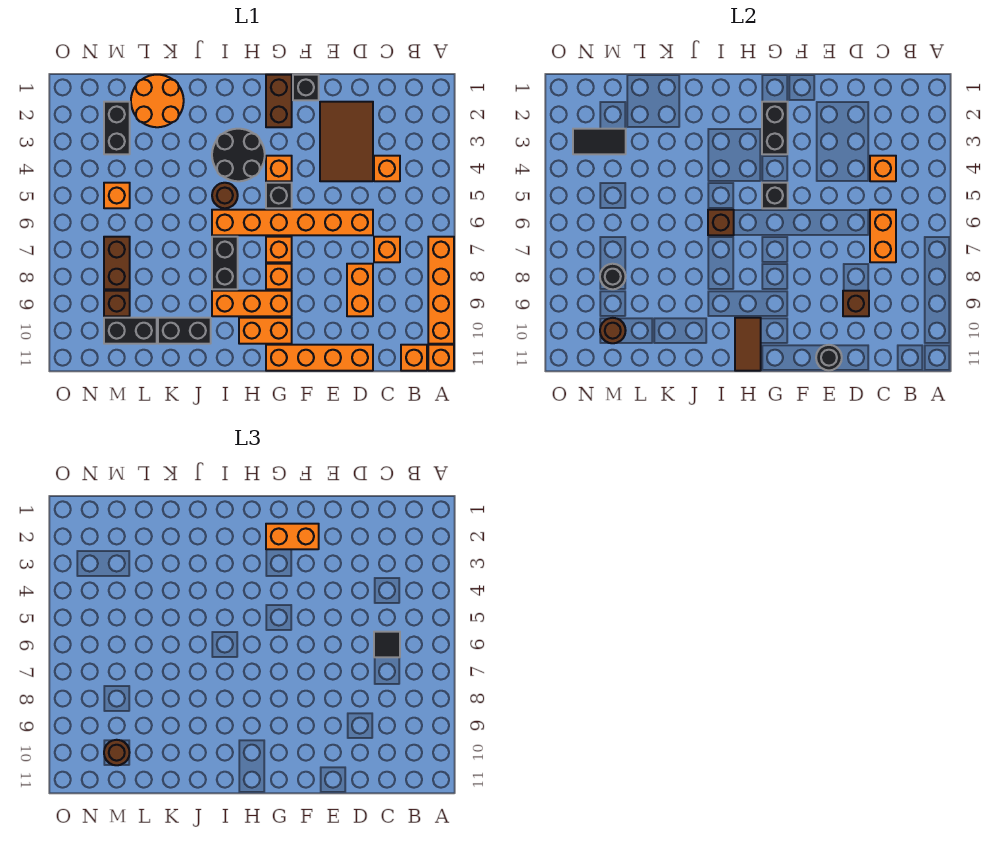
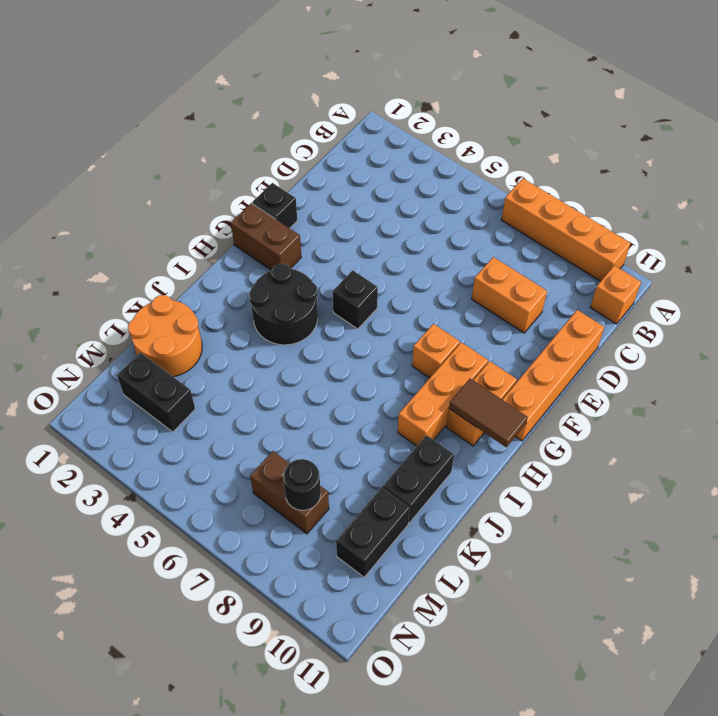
none -> orange 1x1 brick [428,345,454,371]
none -> orange 1x1 brick [374,156,400,181]
none -> orange 1x1 brick [374,237,400,262]
none -> brown 2x3 tile [320,102,373,181]

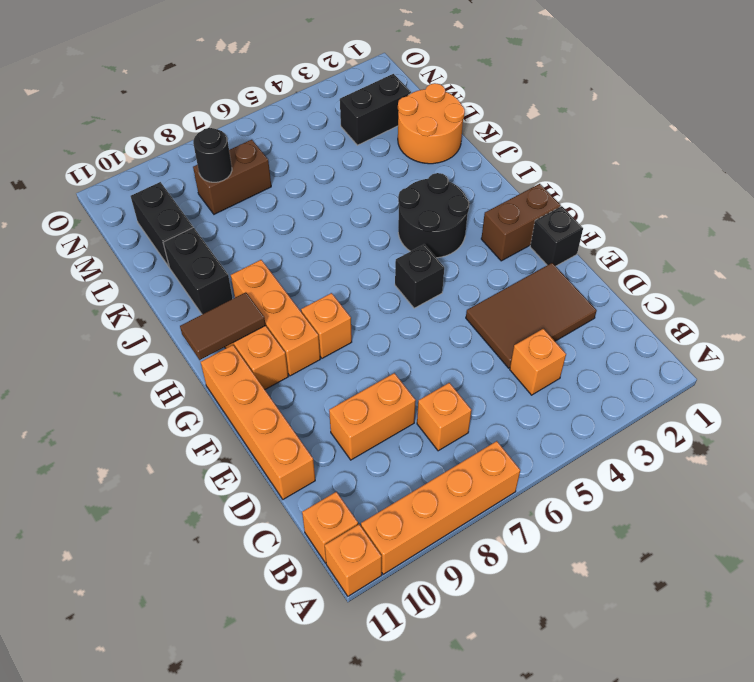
none -> orange 1x6 brick [212,210,373,235]
none -> orange 1x1 brick [266,156,292,181]
none -> orange 1x1 brick [266,237,292,262]
none -> brown 1x1 round brick [212,183,238,208]

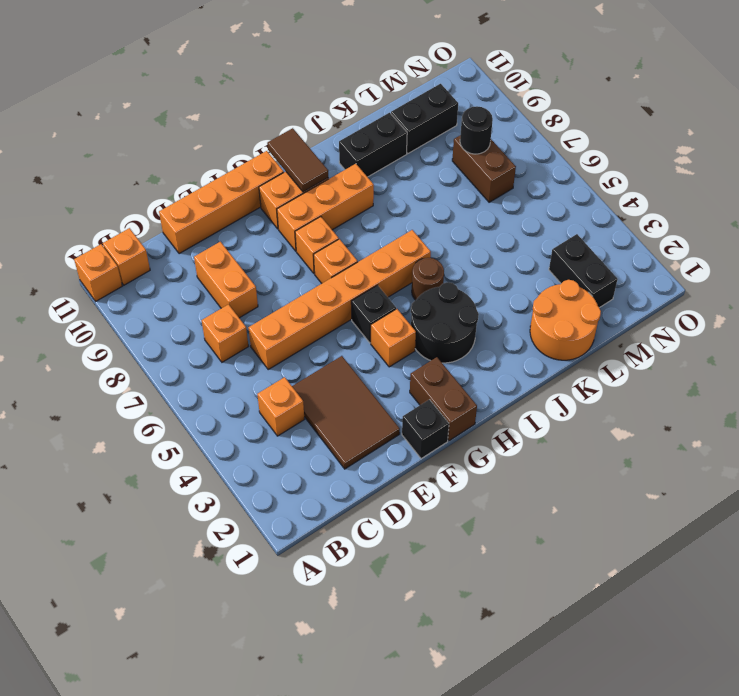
none -> orange 1x4 brick [428,237,454,344]
none -> black 1x2 brick [212,237,238,289]
none -> orange 1x1 brick [104,183,130,208]
none -> brown 1x1 brick [104,291,130,316]

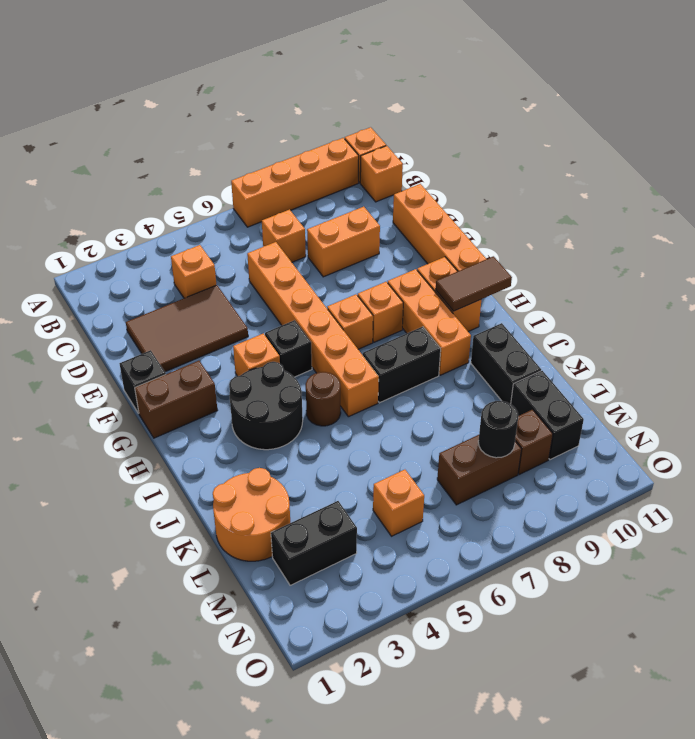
none -> orange 1x1 brick [870,156,896,181]
none -> orange 1x2 brick [870,210,896,262]
none -> brown 1x1 brick [843,291,869,316]
none -> black 1x1 round brick [816,345,842,370]

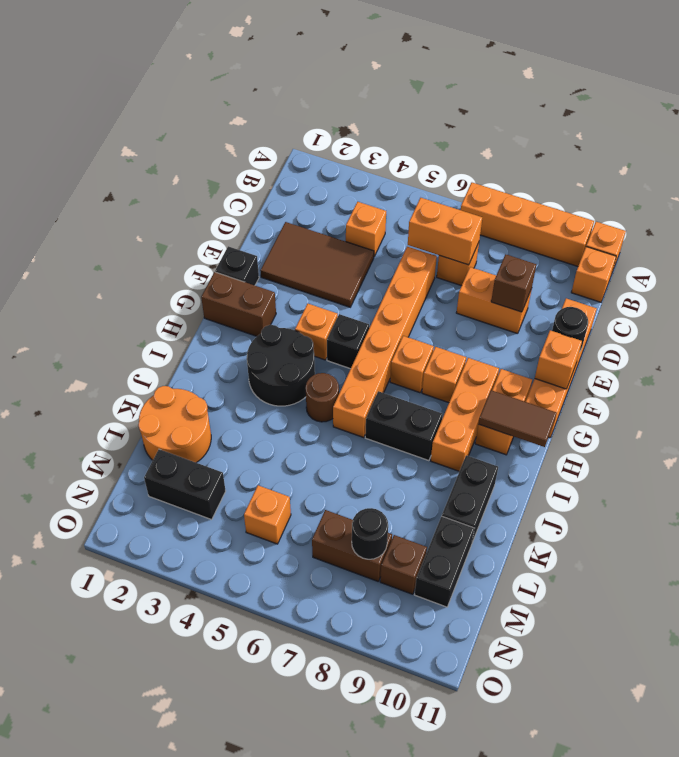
orange 1x1 brick [535,330,582,389] -> orange 1x1 brick moved to [870,156,896,181]
none -> black 1x2 brick [762,102,788,154]
none -> black 1x1 brick [762,183,788,208]
none -> brown 1x1 brick [708,210,734,235]
none -> black 1x2 tile [573,129,626,154]

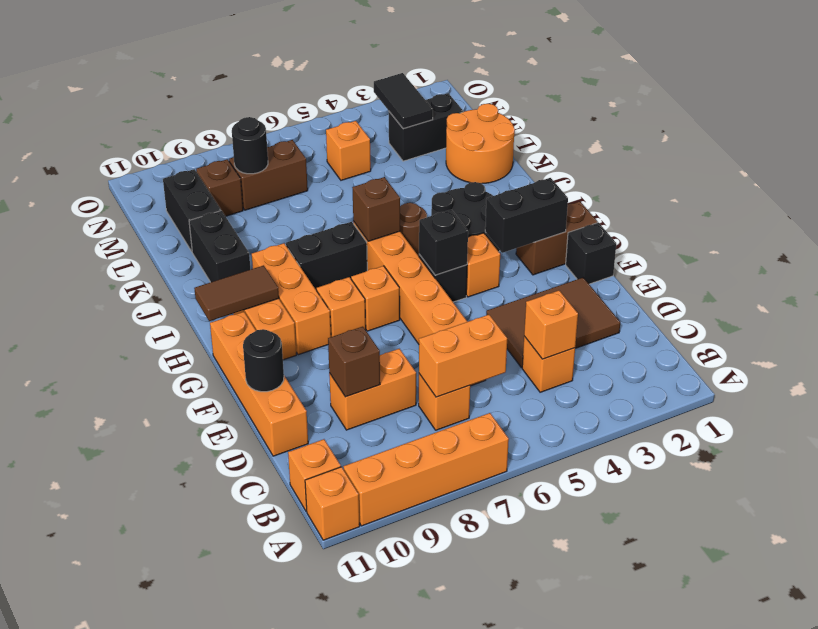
none -> brown 1x1 round brick [600,318,626,343]
none -> black 1x1 tile [374,632,400,657]
none -> orange 1x2 brick [266,524,319,549]
none -> brown 1x1 round brick [104,740,130,765]

